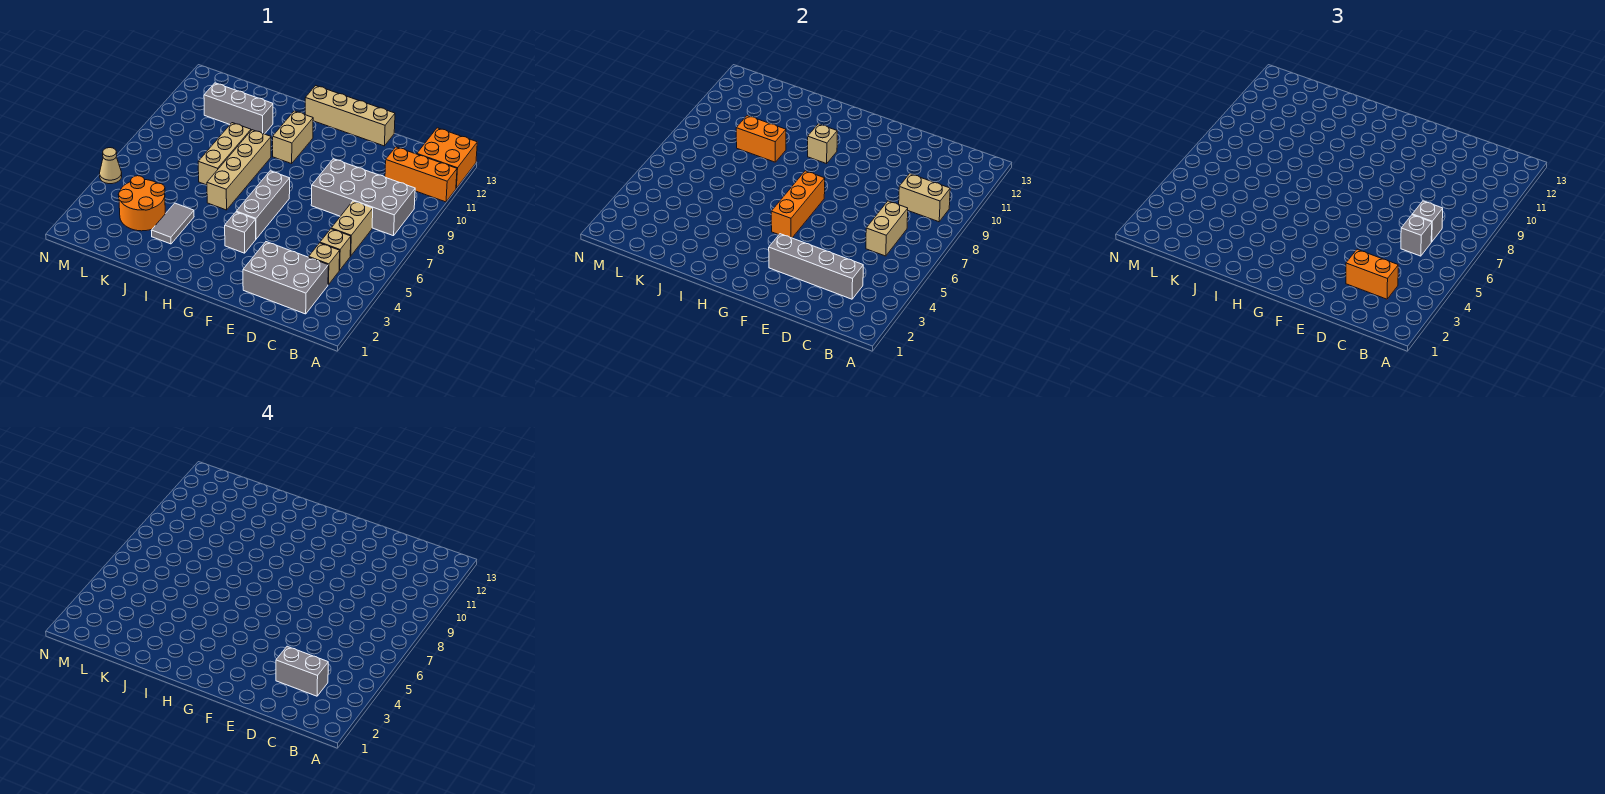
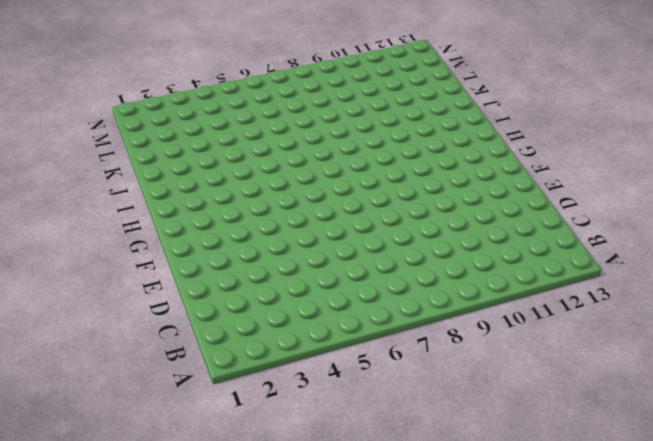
none -> orange 1x3 brick [385,147,457,202]
none -> orange 2x2 brick [417,128,477,188]
none -> grey 2x4 brick [311,159,415,236]

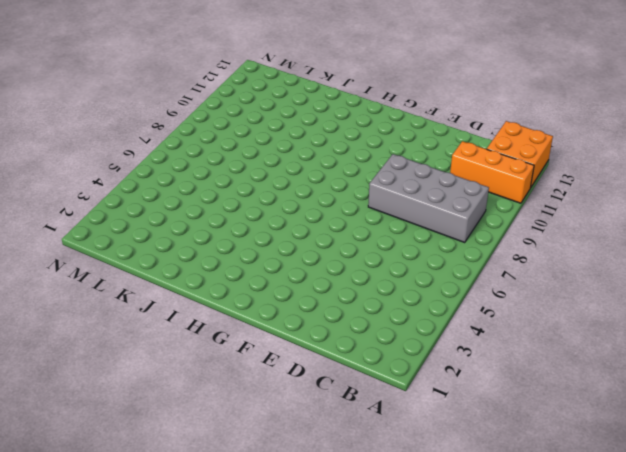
none -> grey 2x3 brick [243,242,328,314]
none -> tan 1x1 brick [309,243,340,285]
none -> tan 1x1 brick [320,229,351,270]

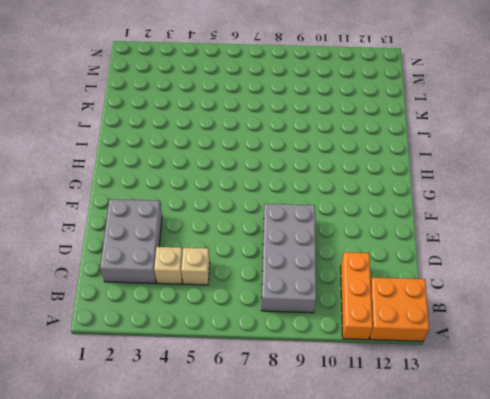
none -> tan 1x2 brick [331,201,373,256]
none -> tan 1x4 brick [305,86,395,146]
none -> grey 1x1 brick [225,212,256,253]

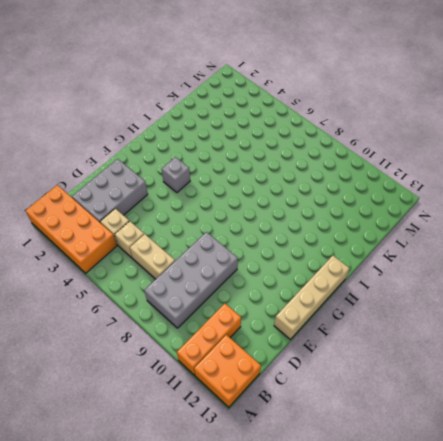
orange 2x4 brick [25,185,117,273] -> none
none -> grey 1x3 brick [236,171,290,239]
none -> tan 1x2 brick [273,111,313,164]
none -> tan 1x4 brick [207,130,271,210]

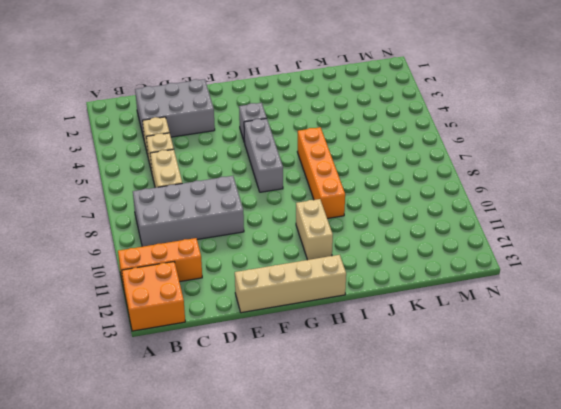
orange 1x4 brick [297,127,345,219] -> tan 1x4 brick [207,130,271,210]
none -> grey 1x2 tile [151,203,194,244]
none -> tan 1x3 brick [198,123,251,185]
none -> grey 1x3 brick [204,83,273,134]

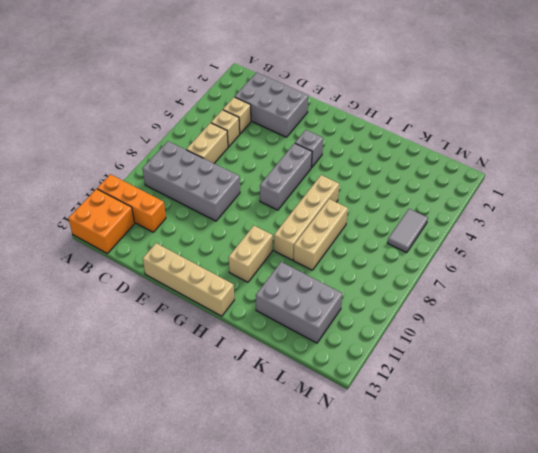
grey 2x3 brick [256,262,342,343] -> grey 1x3 brick [204,83,273,134]
grey 1x2 tile [388,209,428,253] -> grey 1x2 tile moved to [151,203,194,244]
none -> orange 2x2 round brick [118,176,165,231]
none -> tan 1x1 cone [100,148,122,184]
none -> tan 1x2 brick [899,174,950,222]

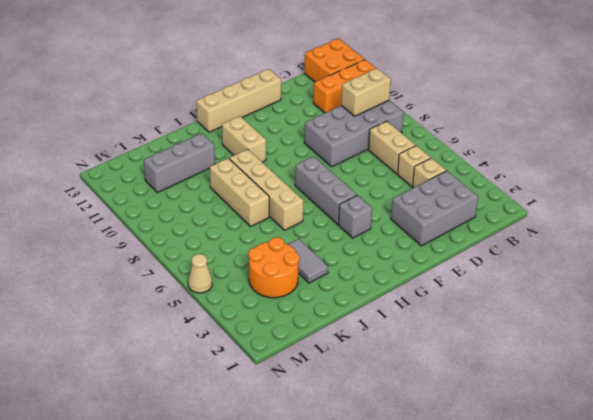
none -> grey 1x4 brick [769,234,863,299]
none -> tan 1x2 brick [866,201,908,256]
none -> orange 1x3 brick [771,171,825,238]

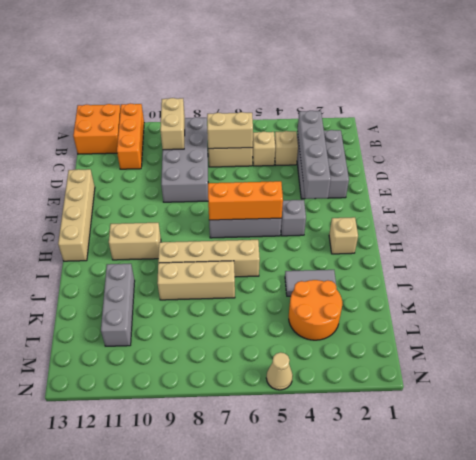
tan 1x1 brick [329,217,358,254] -> tan 1x1 brick moved to [808,124,837,164]
none -> orange 1x2 brick [736,115,786,162]
none -> orange 1x2 brick [1346,249,1398,299]
none -> grey 1x1 brick [1401,215,1432,256]

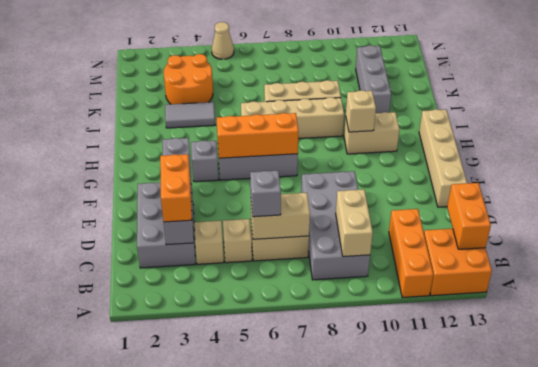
orange 1x2 brick [447,183,491,249] -> orange 1x2 brick moved to [736,115,786,162]
none -> grey 1x1 brick [1412,201,1443,242]
none -> grey 1x2 brick [276,646,328,696]

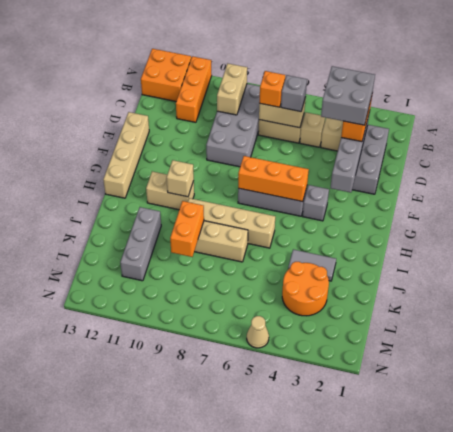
grey 2x2 brick [321,66,375,125] -> grey 1x2 brick [276,646,328,696]
orange 1x1 brick [259,71,285,107] -> grey 1x1 brick [1412,201,1443,242]

